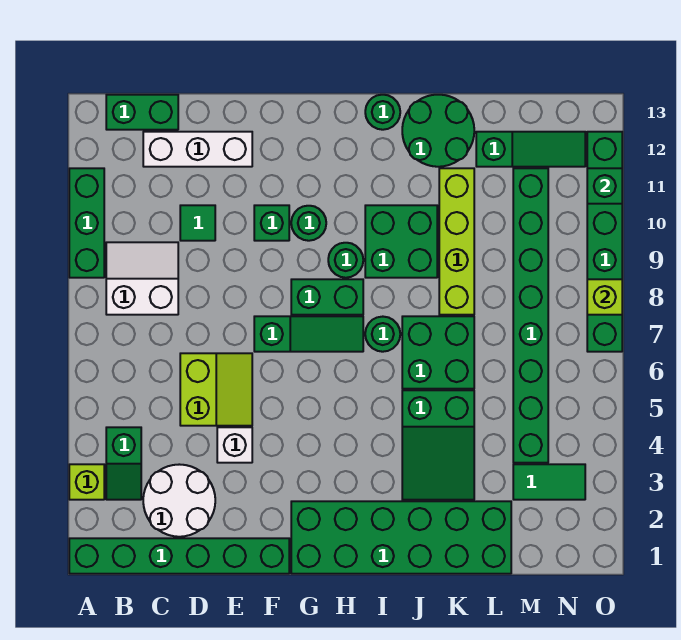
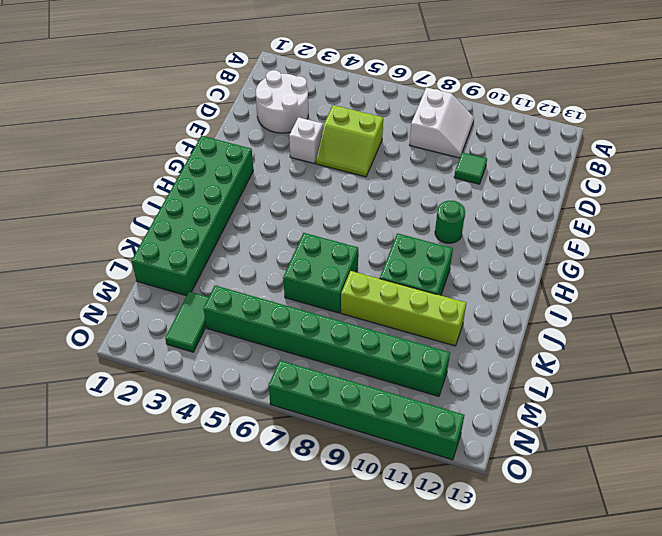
none -> green 1x6 brick [69,538,289,574]
none -> lime 1x1 brick [69,464,104,500]
none -> green 1x3 brick [69,168,104,278]
none -> green 1x2 slope [106,427,141,500]

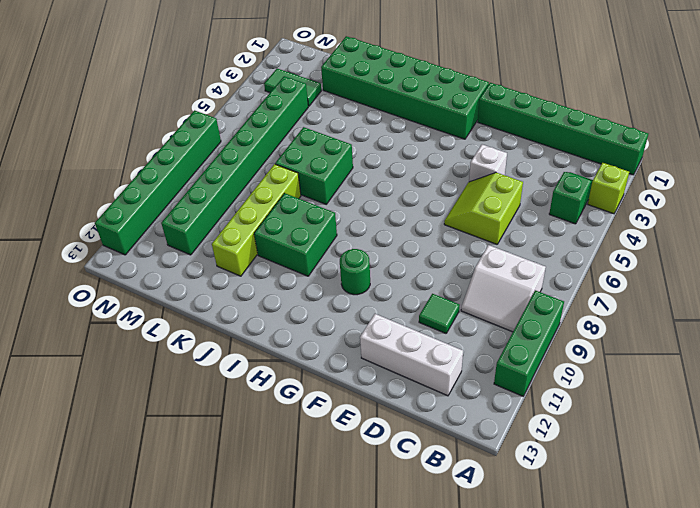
none -> green 1x2 brick [106,95,178,130]
none -> white 2x2 round brick [143,464,215,537]
none -> green 1x3 slope [254,316,363,352]
none -> green 1x1 brick [254,205,289,241]

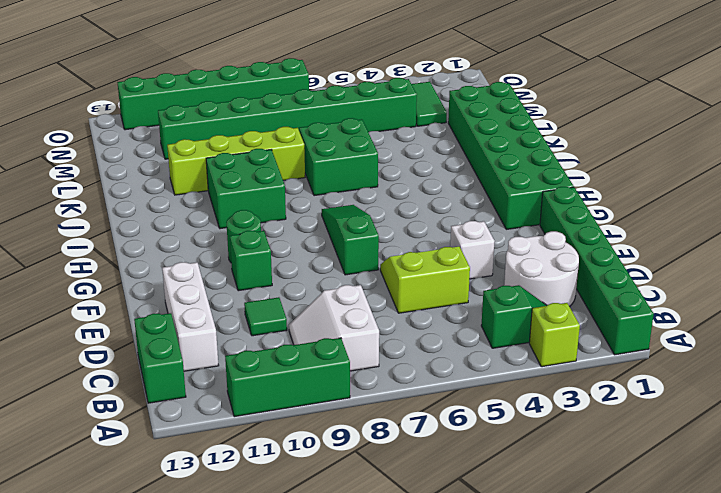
none -> green 1x2 brick [291,279,363,315]
none -> green 1x1 round brick [328,243,363,278]
none -> green 1x1 round brick [365,317,400,352]
none -> green 1x1 round brick [365,95,400,130]

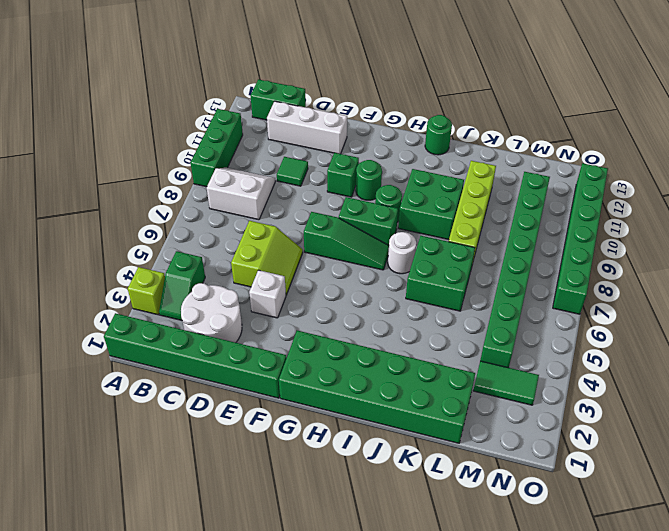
white 1x1 round brick [388,232,416,274] -> green 1x1 round brick [365,317,400,352]
none -> green 2x3 slope [402,390,474,500]
none -> green 2x2 round brick [402,95,474,167]
none -> green 1x3 slope [476,132,585,167]
none -> lime 1x1 brick [587,279,622,315]

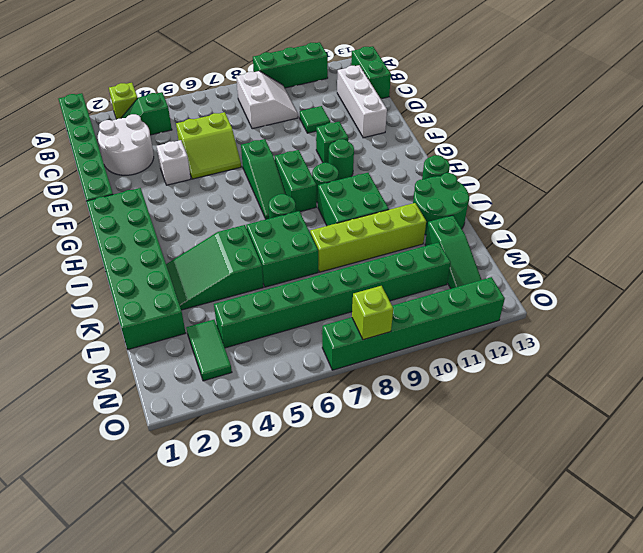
none -> green 1x1 brick [587,168,622,204]

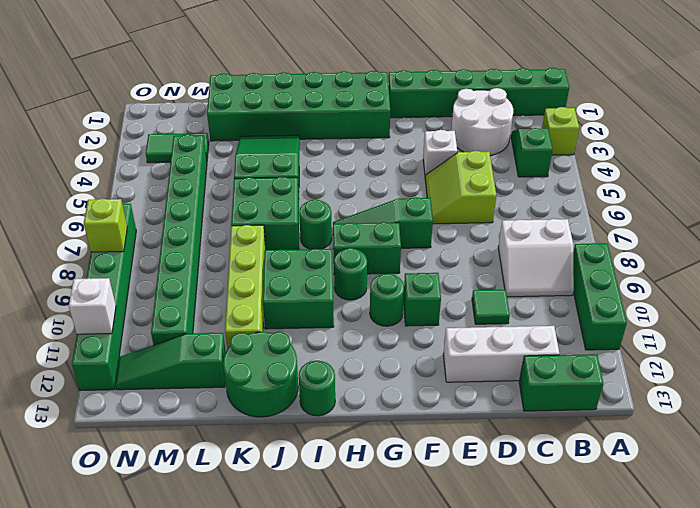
white 1x1 brick [69,278,116,334] -> green 1x1 brick [587,168,622,204]

